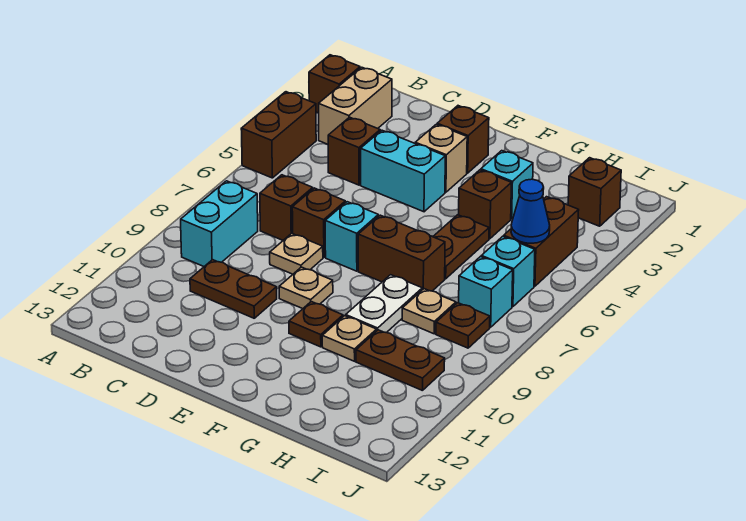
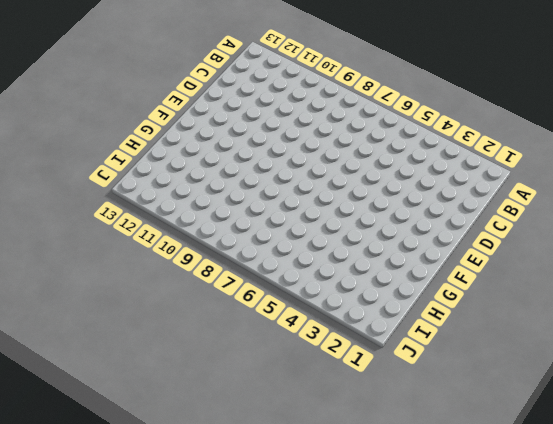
none -> brown 1x1 brick [309,55,360,113]
none -> brown 1x2 brick [241,92,316,178]
none -> tan 1x2 brick [319,67,392,144]

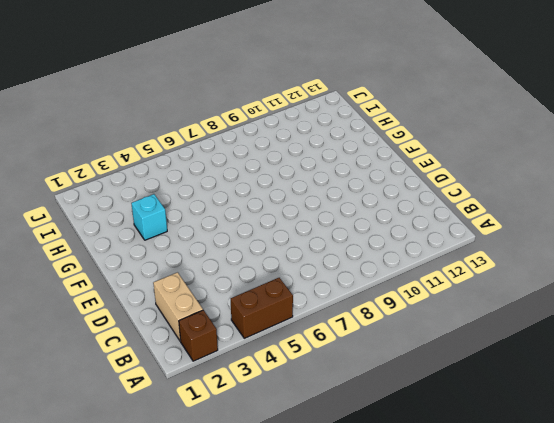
tan 1x2 brick [153,272,203,341] -> tan 1x2 brick turned to [319,67,392,144]
none -> cyan 1x2 brick [181,181,258,266]
none -> brown 1x1 brick [328,117,380,185]
none -> brown 1x1 brick [260,175,313,240]

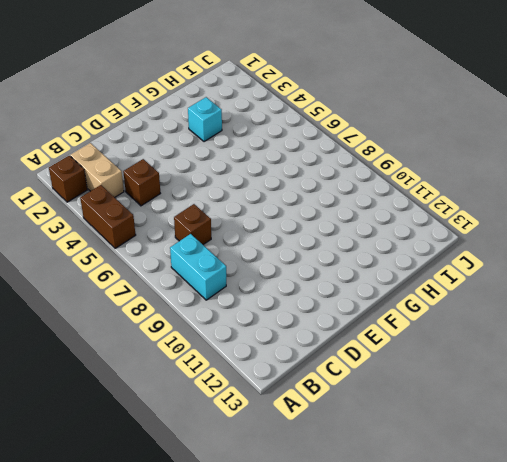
none -> brown 1x2 plate [190,260,277,318]
none -> cyan 1x2 brick [361,130,445,212]
none -> brown 1x1 brick [292,188,345,257]

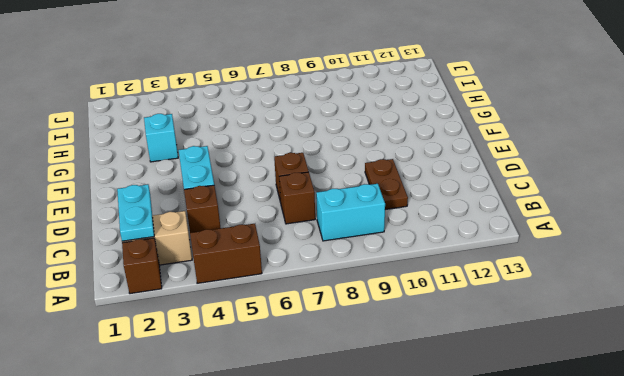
cyan 1x2 plate [117,184,154,241] -> none
none -> tan 1x1 plate [270,233,323,274]
none -> brown 1x1 brick [437,106,489,173]
none -> tan 1x1 brick [415,124,467,192]

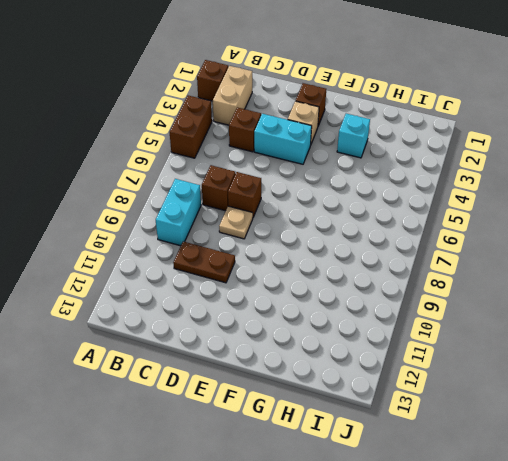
none -> cyan 1x1 brick [325,202,378,271]
none -> tan 1x1 plate [279,267,333,309]
none -> brown 1x2 brick [358,215,445,291]

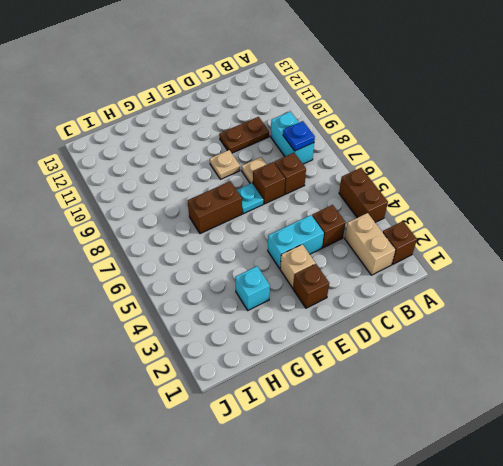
blue 1x1 plate [283,121,315,151] -> none
cyan 1x1 plate [237,183,263,214] -> cyan 1x1 brick [325,202,378,271]
none -> brown 1x1 plate [289,302,343,347]
none -> brown 1x1 brick [459,170,511,239]
none -> brown 1x2 plate [433,215,489,279]

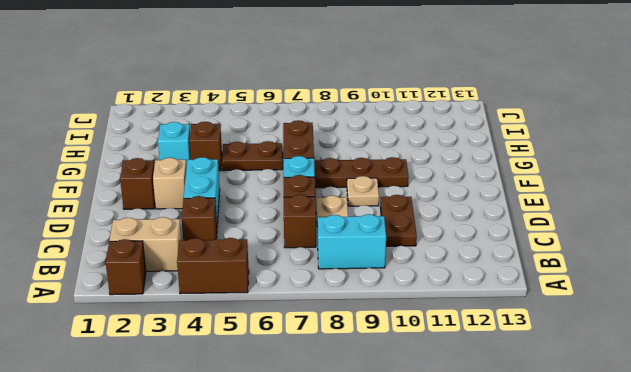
brown 1x3 plate [315,157,409,188] -> brown 1x1 plate [289,302,343,347]
none -> white 1x2 plate [346,275,422,333]
none -> tan 1x1 plate [322,316,377,361]
none -> tan 1x1 plate [402,289,456,334]

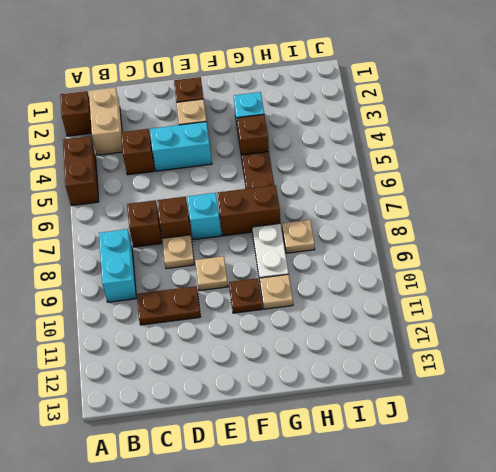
none -> brown 1x2 plate [356,330,445,391]
none -> brown 1x1 brick [568,158,621,226]
none -> brown 1x2 brick [504,197,579,286]

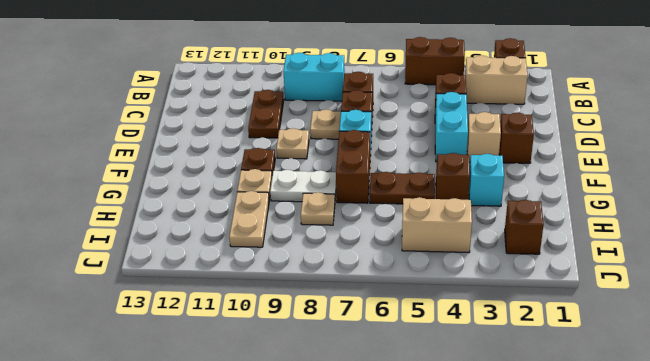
tan 1x2 plate [229,191,269,247] -> brown 1x2 plate [356,330,445,391]
tan 1x2 brick [402,197,472,253] -> brown 1x2 brick [504,197,579,286]
none -> cyan 1x1 brick [481,236,535,307]
none -> cyan 1x1 brick [459,257,513,327]
none -> brown 1x1 plate [436,303,490,348]

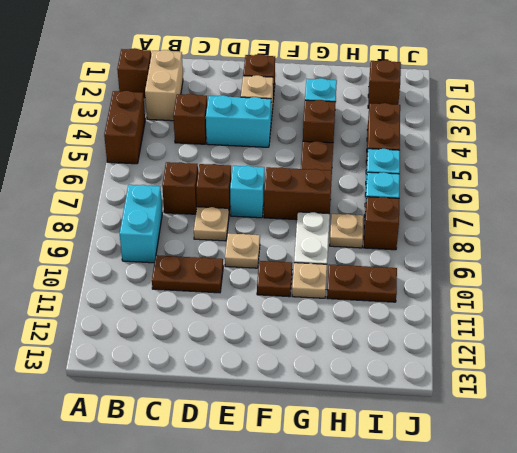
brown 1x1 brick [364,197,399,250] -> brown 1x1 plate [436,303,490,348]
none -> blue 1x1 cone [511,179,550,243]

